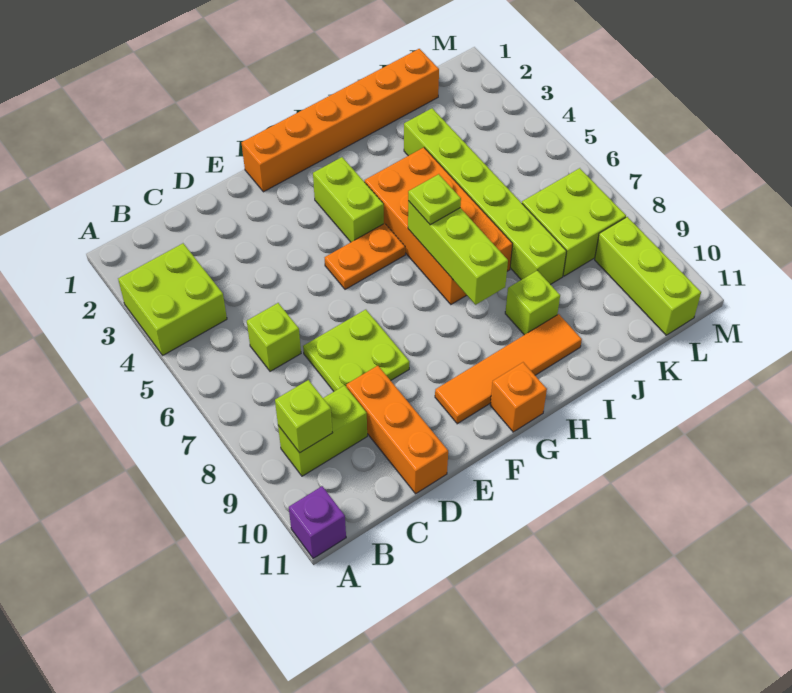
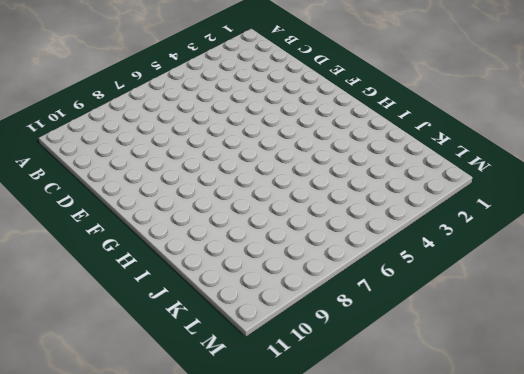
none -> lime 2x2 brick [118,243,227,355]
none -> purple 1x1 brick [289,486,346,558]
none -> lime 1x2 brick [278,385,367,476]

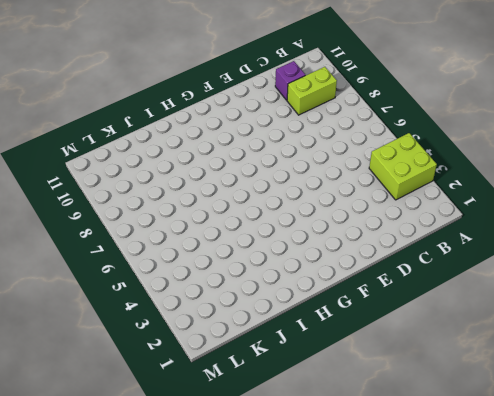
purple 1x1 brick [275,61,305,100] -> purple 1x1 brick moved to [289,486,346,558]
none -> lime 1x1 brick [247,303,301,371]
none -> lime 2x2 plate [303,310,409,391]
none -> orange 1x3 brick [346,366,448,494]

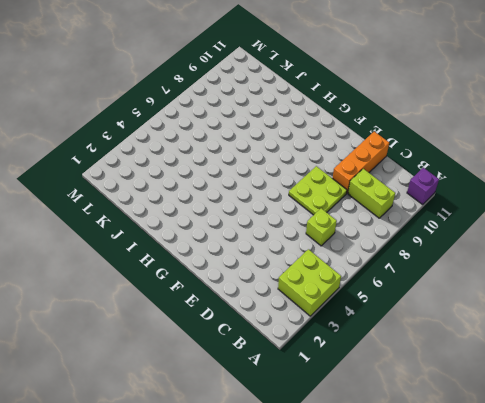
none -> orange 1x6 brick [242,49,439,192]
none -> orange 1x2 plate [325,223,405,289]
none -> orange 1x4 tile [435,314,582,424]

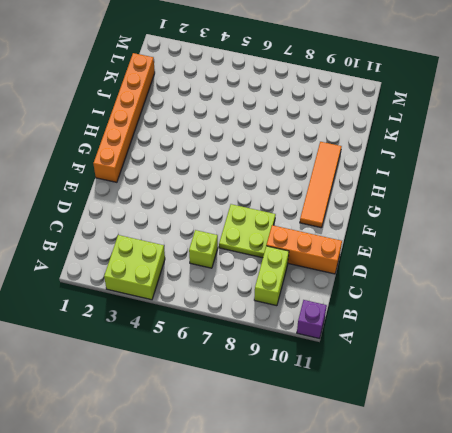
none -> orange 1x2 plate [325,223,405,289]
none -> lime 1x2 brick [313,157,384,242]
none -> orange 1x1 brick [490,362,547,432]

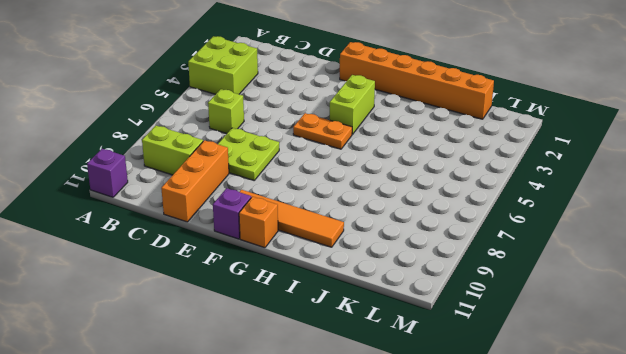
purple 1x1 brick [213,188,251,239] -> none
none -> orange 2x4 brick [365,147,512,304]
none -> lime 1x1 brick [505,270,560,335]
none -> lime 1x6 brick [404,108,567,285]

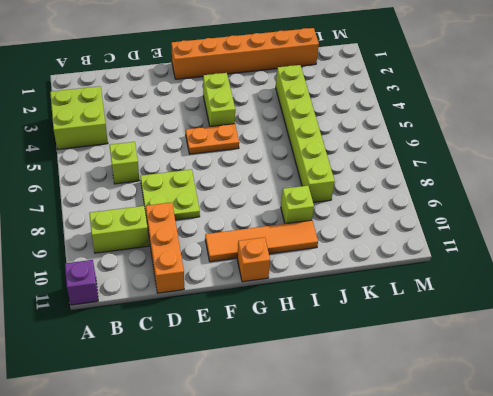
none -> orange 2x4 brick [365,147,512,304]
none -> lime 2x2 brick [522,168,626,276]
none -> lime 1x3 brick [595,217,701,335]

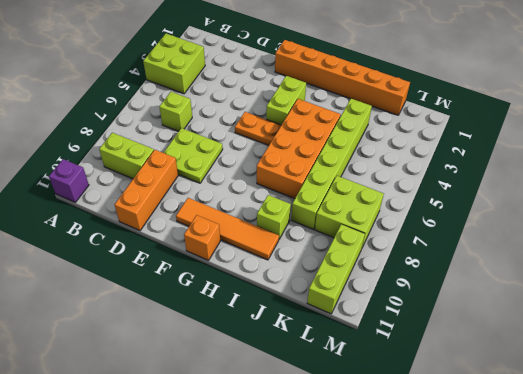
none -> lime 1x1 brick [275,380,332,453]
none -> lime 1x3 brick [408,201,508,305]
none -> lime 1x1 plate [408,174,461,225]

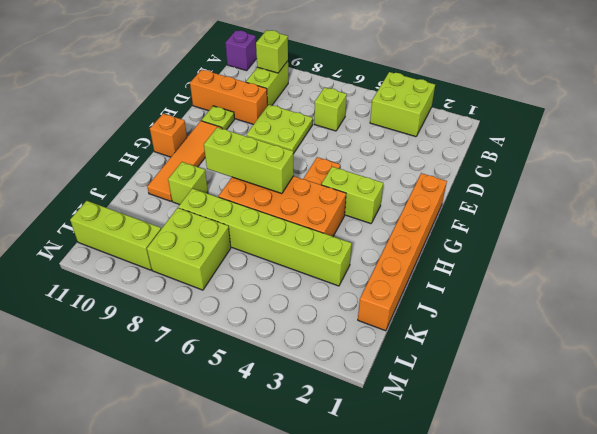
lime 1x1 plate [201,106,235,130] -> lime 1x1 plate moved to [408,174,461,225]

